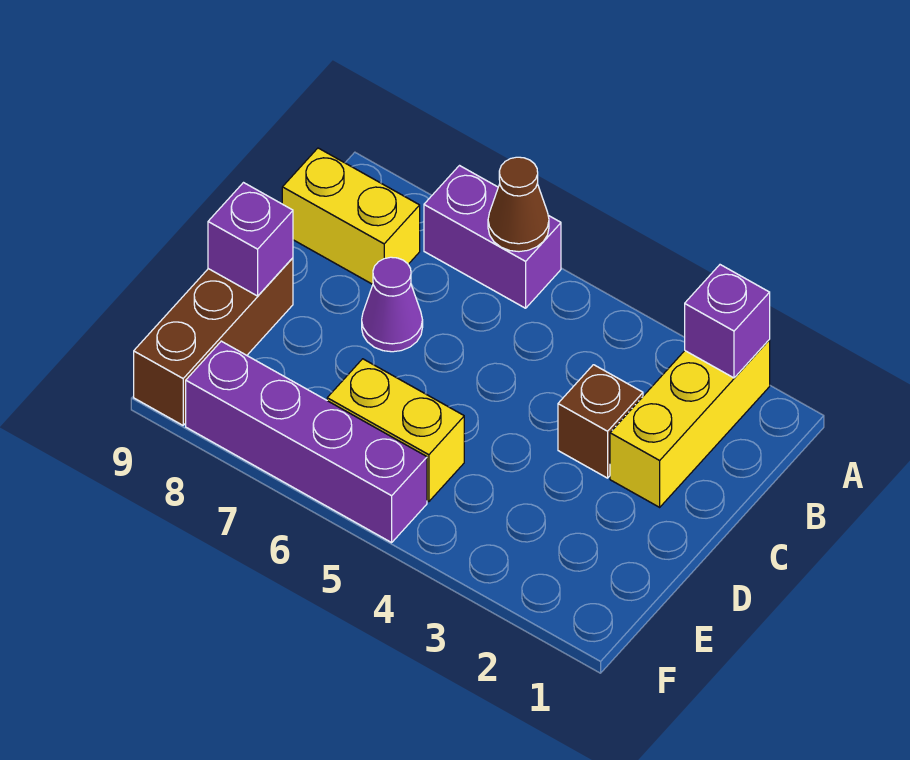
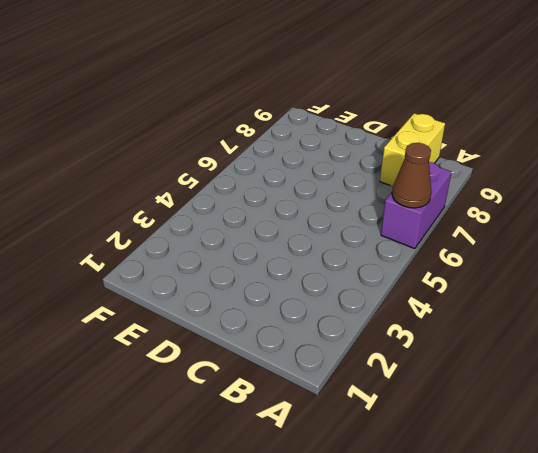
none -> yellow 1x3 brick [610,340,770,507]
none -> brown 1x1 brick [558,365,643,478]

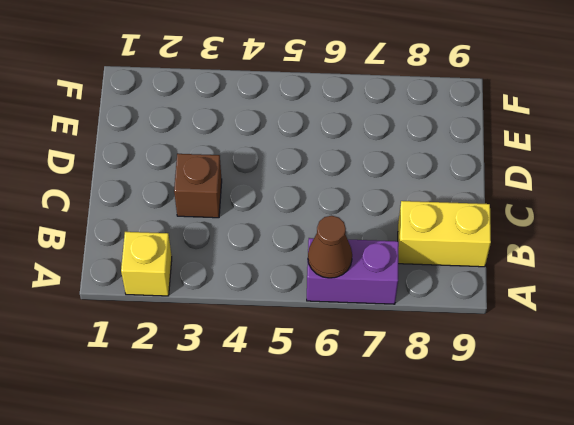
yellow 1x1 brick [121,232,172,296] -> yellow 1x3 brick [610,340,770,507]
none -> purple 1x1 cone [362,257,423,352]
none -> brown 1x3 brick [134,258,293,425]

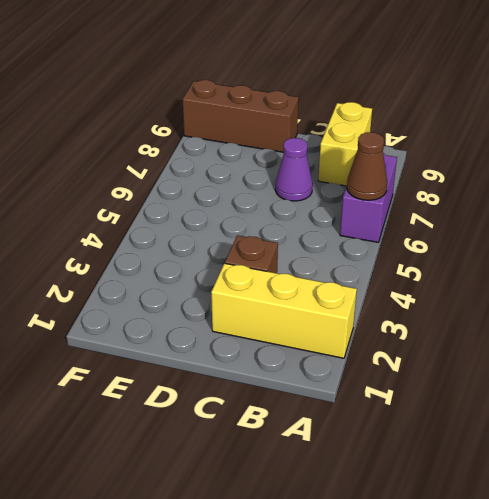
none -> yellow 1x2 brick [327,359,464,502]
none -> purple 1x4 brick [186,341,427,543]

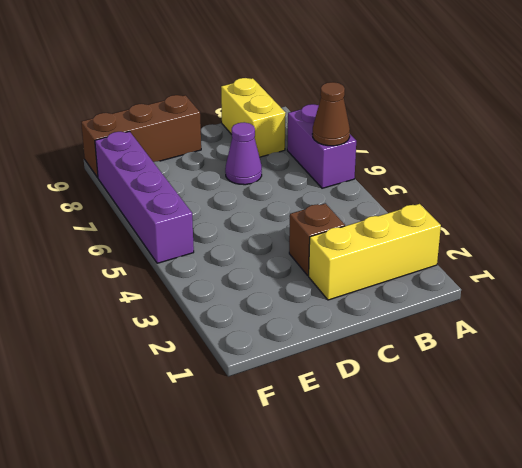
none -> yellow 1x2 brick [327,359,464,502]
none -> purple 1x1 brick [685,265,770,378]

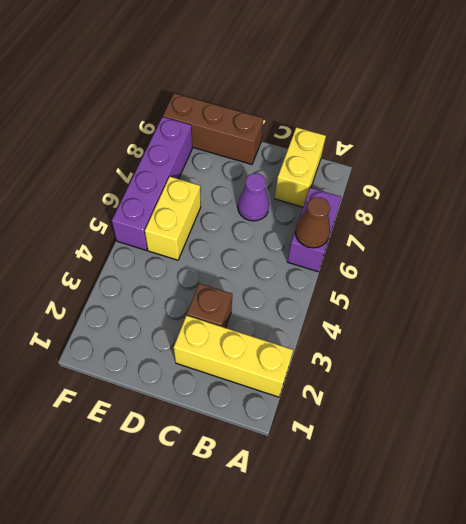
none -> purple 1x1 brick [685,265,770,378]
none -> purple 1x1 brick [208,183,293,296]

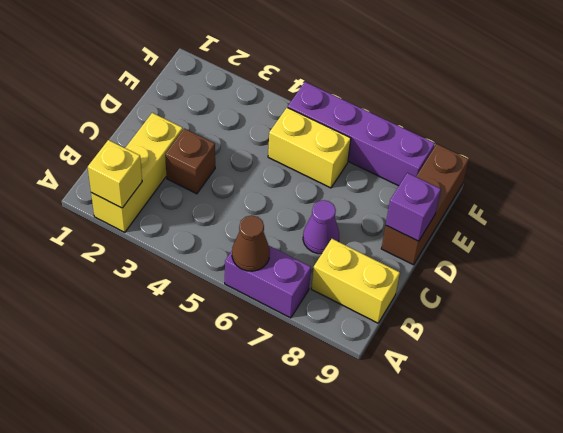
yellow 1x1 brick [88,140,142,208] -> purple 1x1 brick [685,265,770,378]

